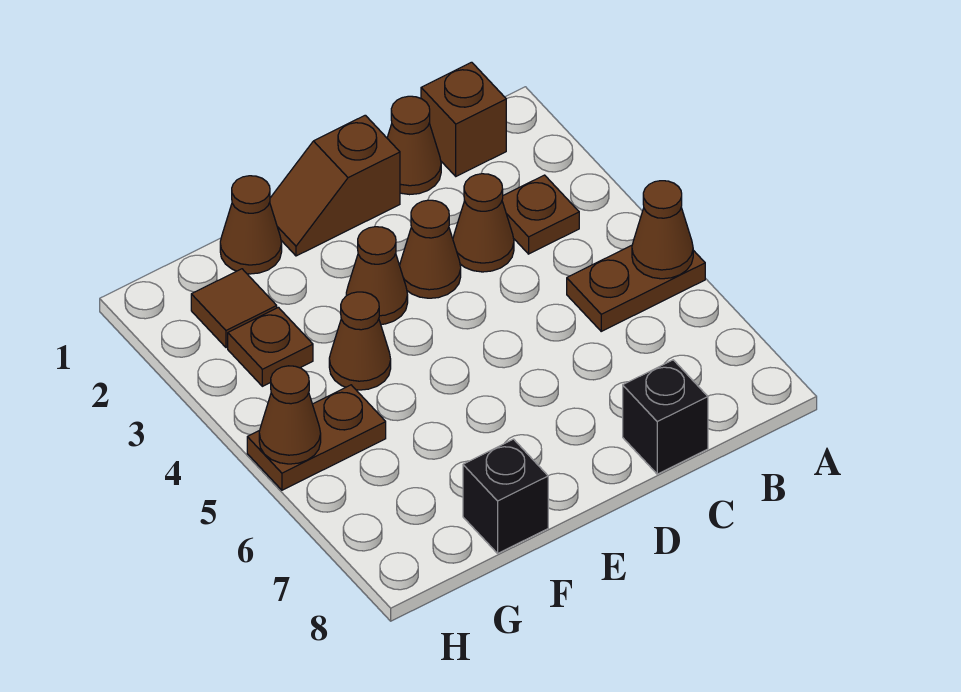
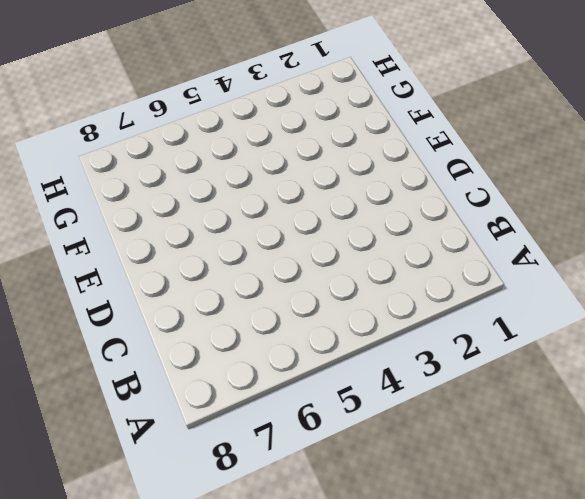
none -> brown 1x2 plate [567,245,705,331]
none -> brown 1x1 brick [421,62,506,176]
none -> brown 1x1 plate [502,175,579,254]

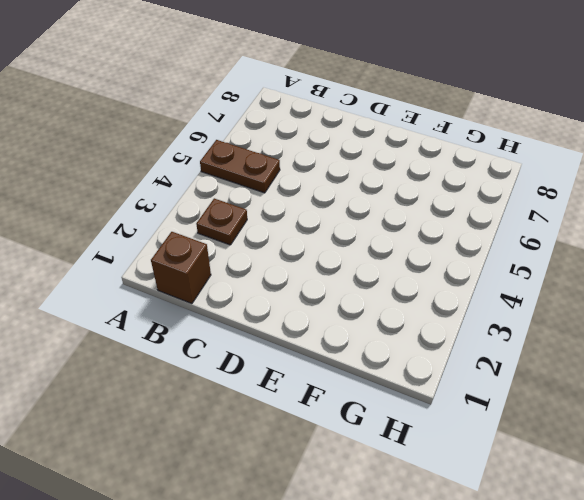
none -> brown 1x1 cone [387,96,441,195]
none -> brown 1x1 cone [453,174,514,272]
none -> black 1x1 brick [623,360,708,474]

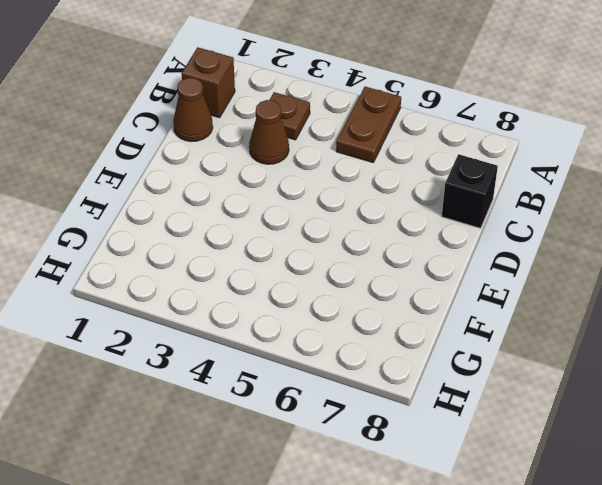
none -> brown 1x2 slope [270,115,400,256]
none -> brown 1x1 cone [400,200,461,298]
none -> brown 1x1 cone [346,227,408,324]

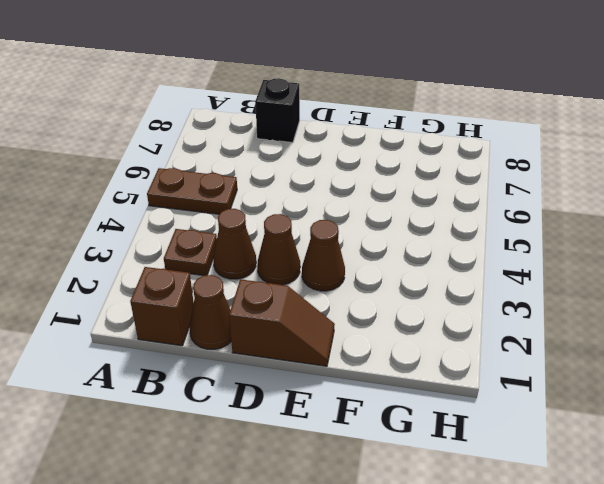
none -> brown 1x1 cone [220,176,282,274]
none -> brown 1x1 cone [329,292,391,390]
none -> black 1x1 brick [463,439,548,553]

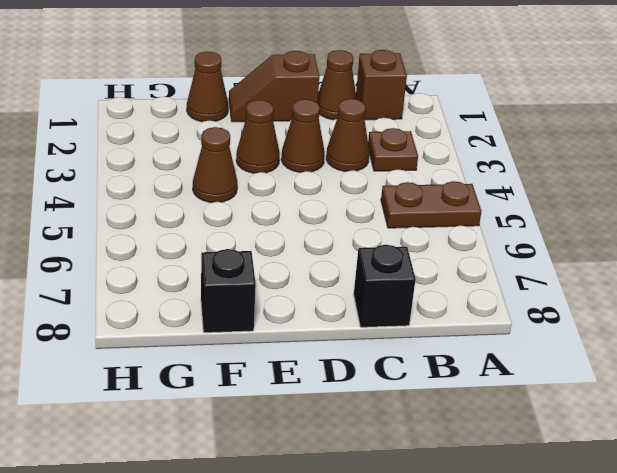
none -> brown 1x1 tile [191,269,277,348]
none -> brown 1x1 plate [228,307,313,386]
none -> brown 1x2 plate [247,385,386,490]

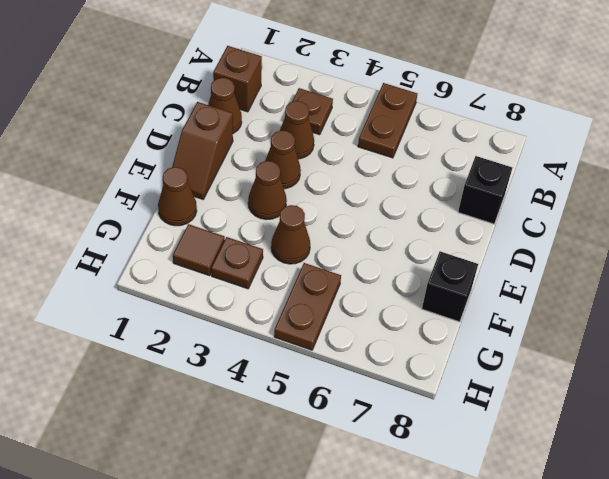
none -> brown 1x1 cone [632,181,693,279]
none -> brown 1x1 cone [259,366,321,464]

